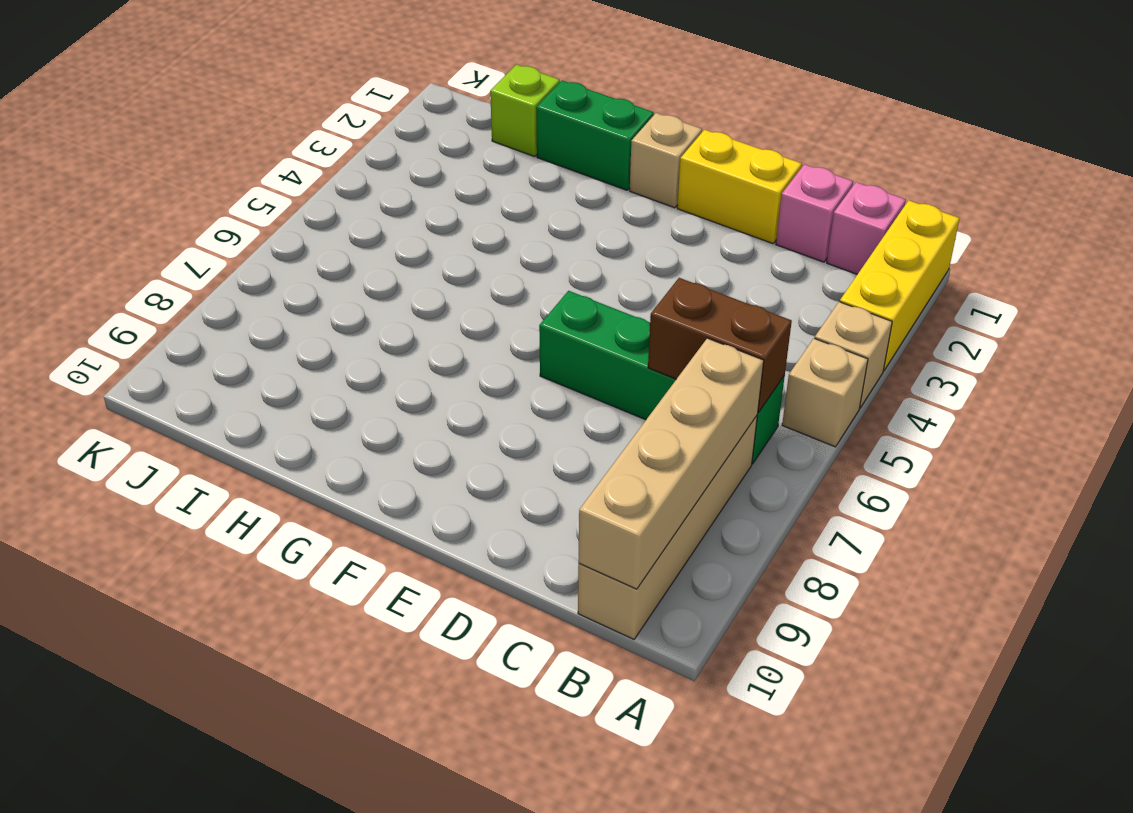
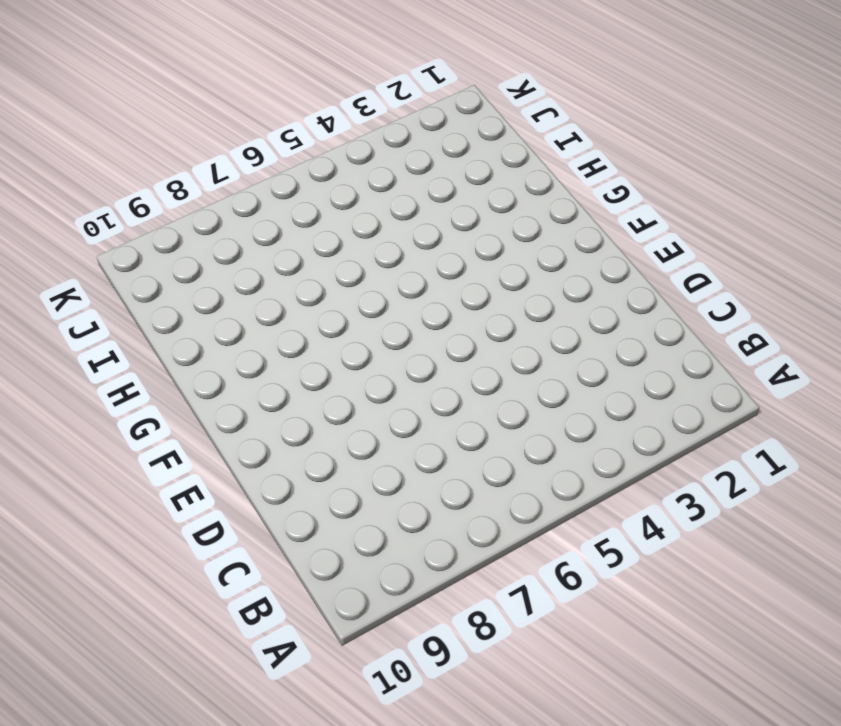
none -> yellow 1x3 brick [840,200,960,371]
none -> tan 1x1 brick [815,302,892,408]
none -> tan 1x1 brick [782,338,868,447]

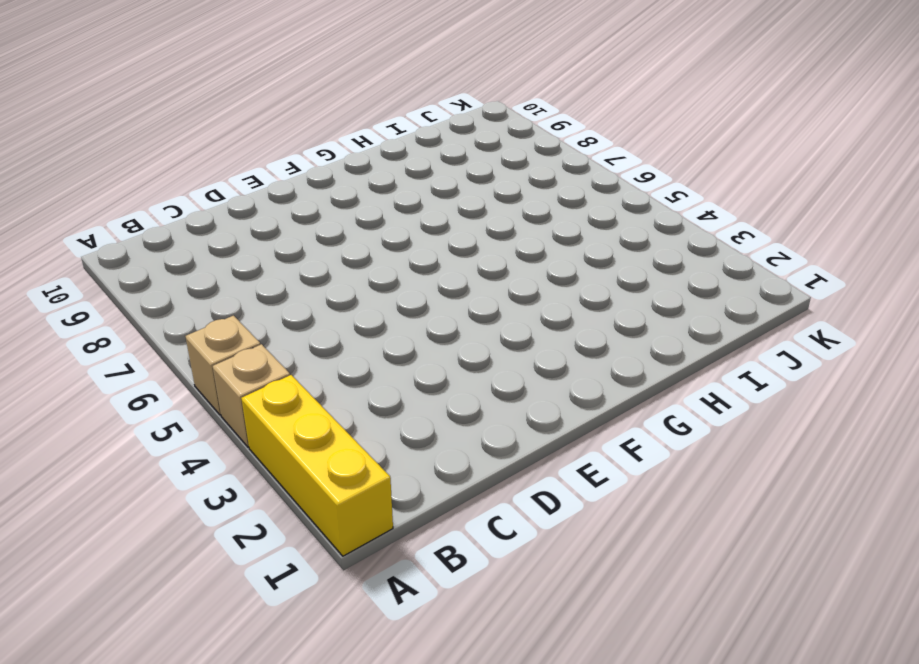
none -> pink 1x1 brick [827,182,906,274]
none -> green 1x4 brick [539,291,785,464]
none -> tan 1x4 brick [578,416,757,639]

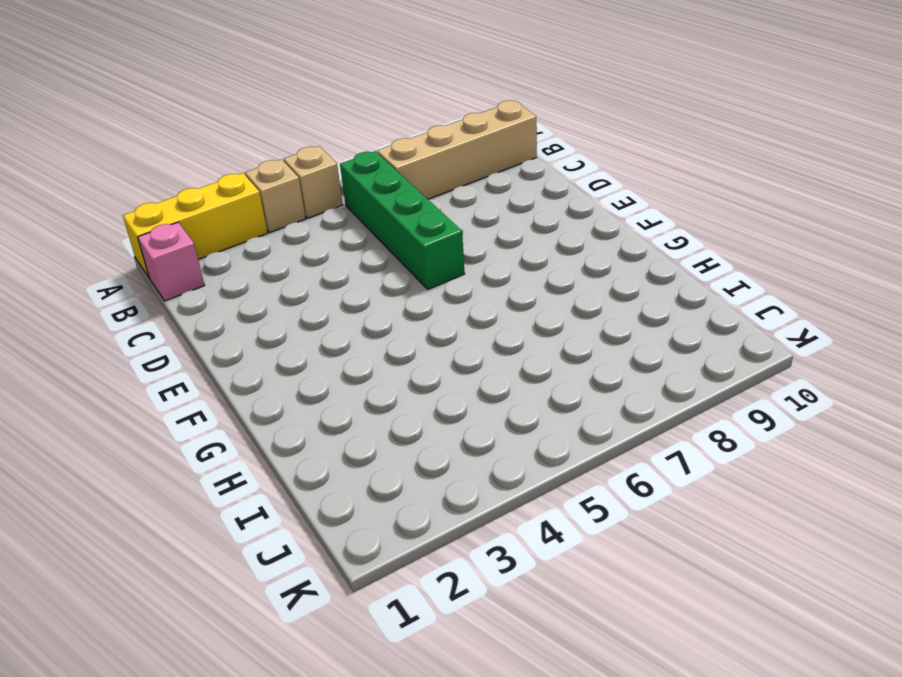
none -> pink 1x1 brick [776,164,853,262]
none -> yellow 1x2 brick [677,130,802,244]
none -> tan 1x1 brick [630,113,702,208]

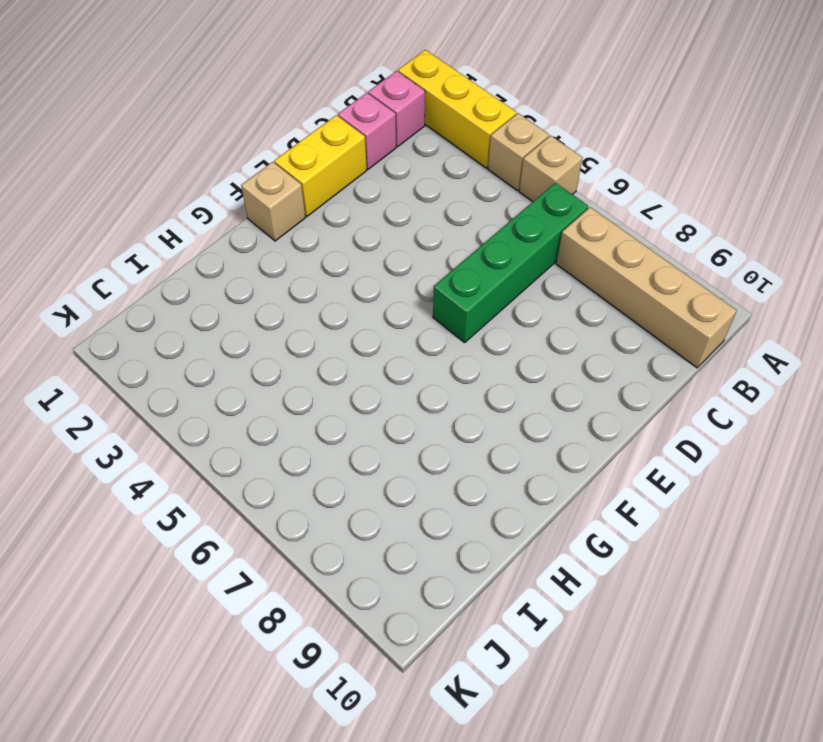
none -> green 1x2 brick [536,80,654,190]
none -> lime 1x1 brick [490,65,560,157]
none -> brown 1x2 brick [648,278,792,412]

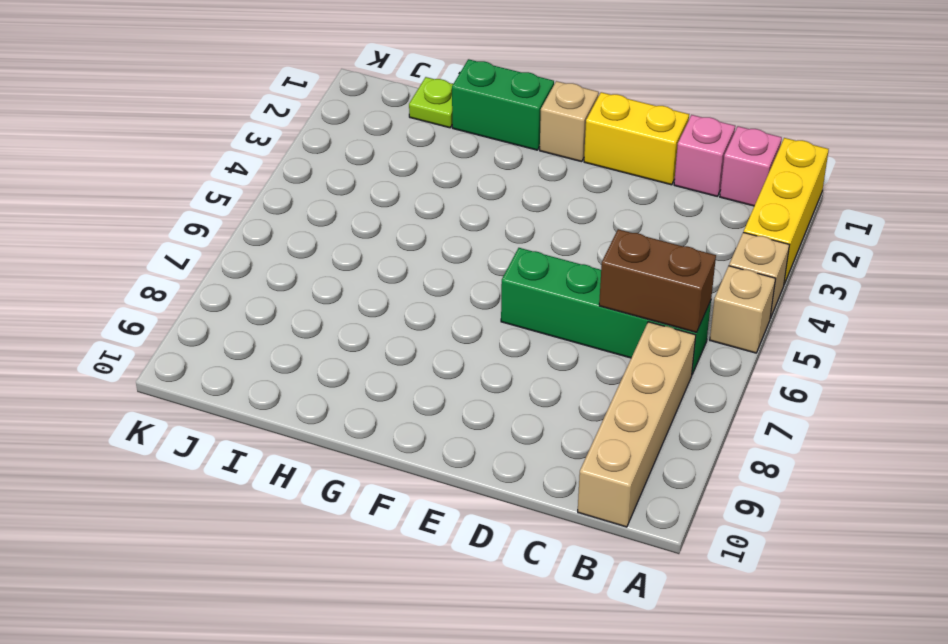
lime 1x1 plate [409,77,453,128] -> lime 1x1 brick [490,65,560,157]
none -> tan 1x4 brick [579,338,764,589]

